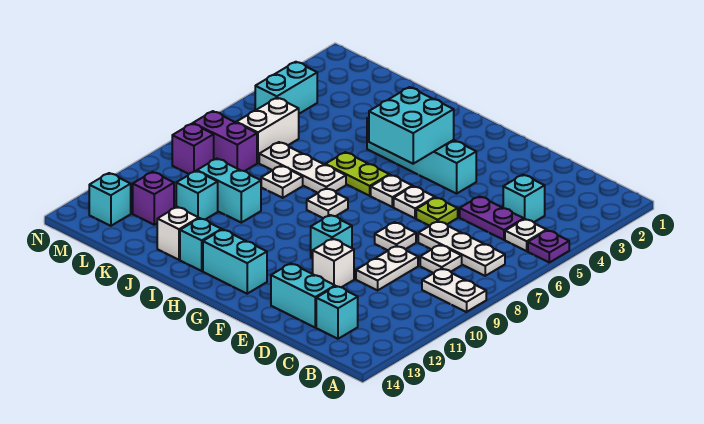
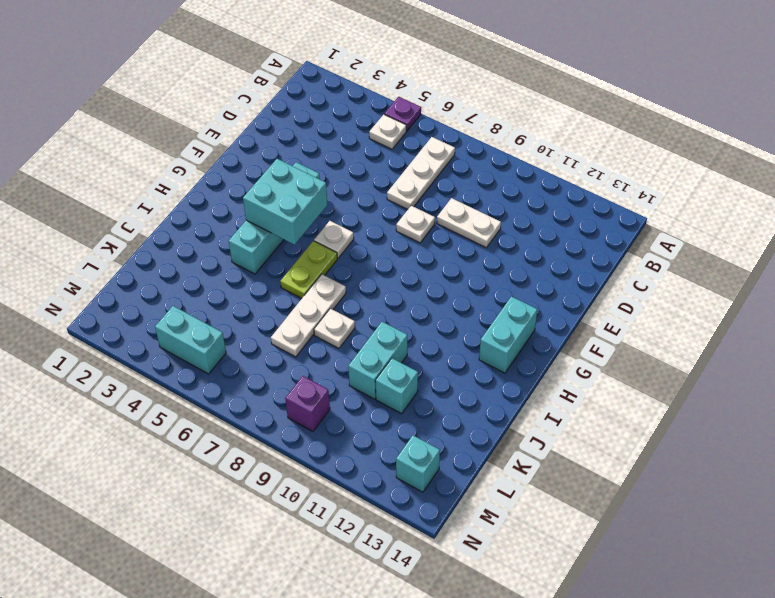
none -> white 1x2 plate [422,269,486,312]
none -> cyan 1x1 brick [503,175,545,222]
none -> purple 1x2 plate [460,196,524,240]
none -> white 1x1 plate [420,245,462,273]

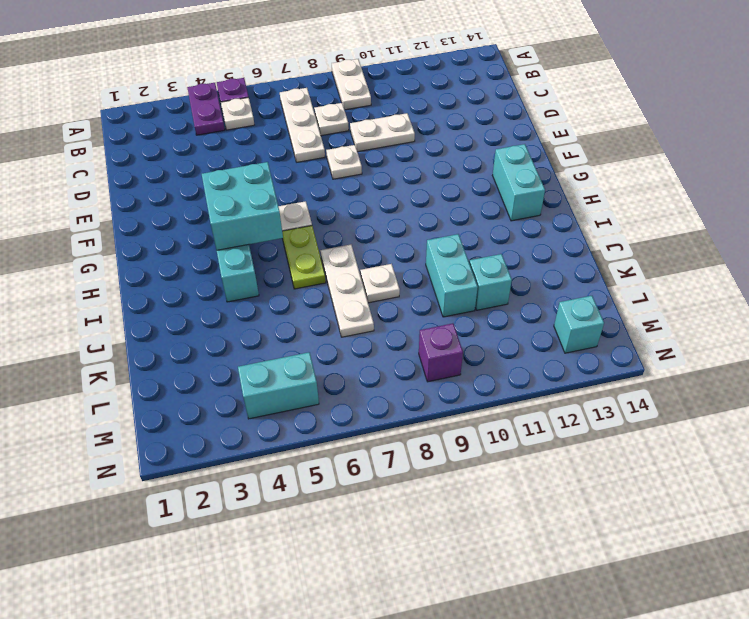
purple 1x2 plate [187,83,225,135] -> purple 1x2 plate moved to [460,196,524,240]
none -> cyan 1x1 brick [503,175,545,222]
none -> cyan 1x1 brick [316,286,358,339]
none -> cyan 1x2 brick [271,263,335,327]
none -> lime 1x1 plate [416,198,458,226]

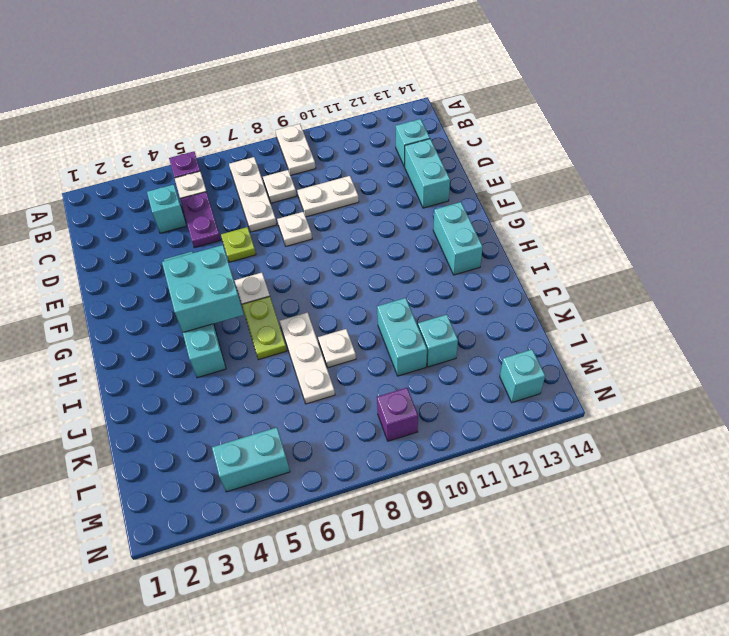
none -> white 1x1 brick [313,239,354,287]
none -> white 1x1 plate [394,186,435,218]
none -> cyan 1x1 brick [311,215,352,258]
none -> white 1x1 plate [307,188,348,218]

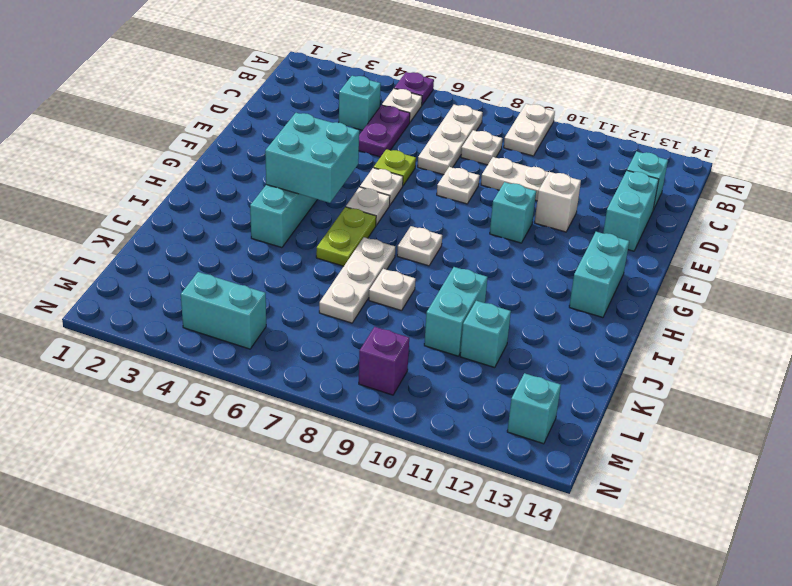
none -> cyan 1x1 brick [180,218,222,271]
none -> white 1x1 brick [157,207,199,260]
none -> white 1x2 brick [236,98,299,163]
none -> purple 1x2 brick [193,111,257,171]

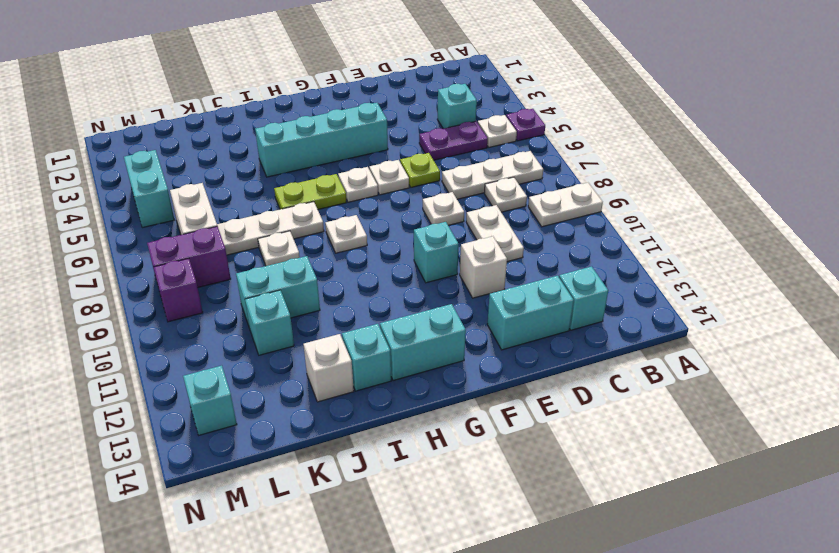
none -> purple 1x1 brick [133,172,174,225]
none -> cyan 2x2 brick [369,87,454,164]

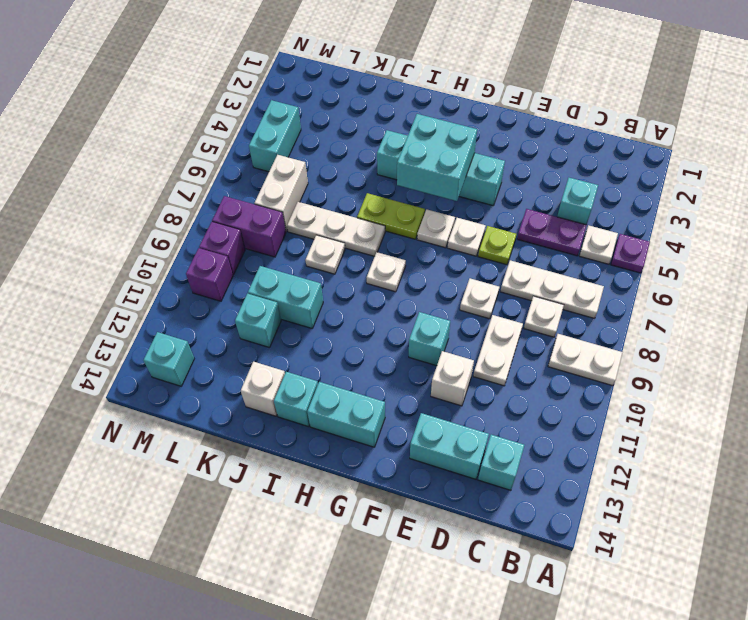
purple 1x1 brick [186,248,233,301] -> purple 1x1 brick moved to [133,172,174,225]

